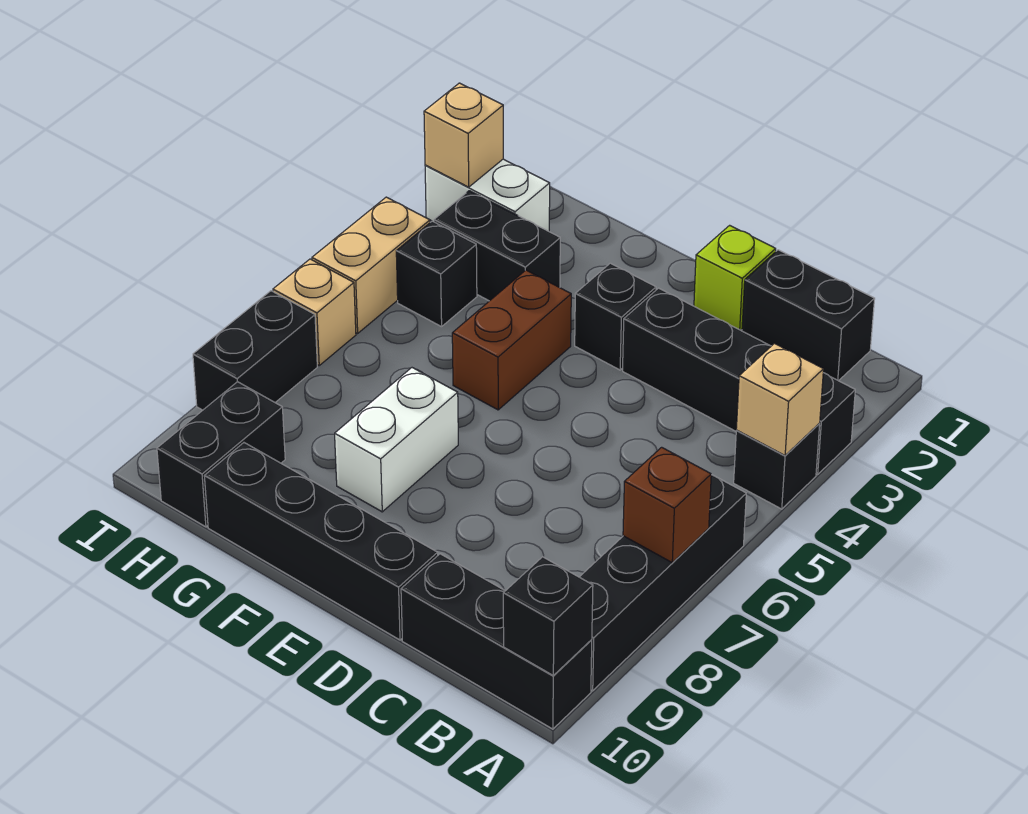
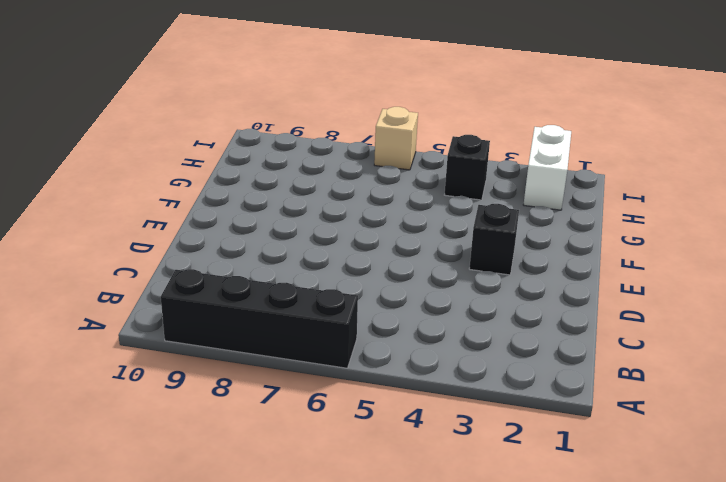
none -> black 1x4 brick [623,288,855,474]
none -> black 1x1 brick [734,424,820,509]
none -> black 1x3 brick [401,554,592,729]

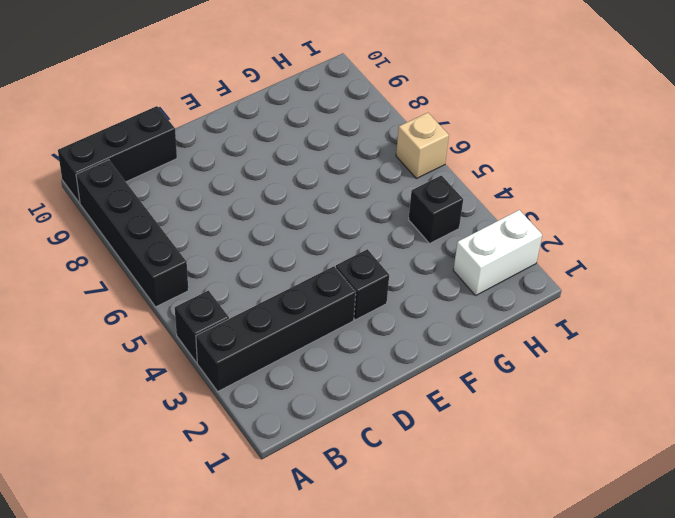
none -> black 1x2 brick [742,250,875,381]
none -> lime 1x1 brick [694,225,776,330]
none -> black 1x4 brick [204,443,438,640]

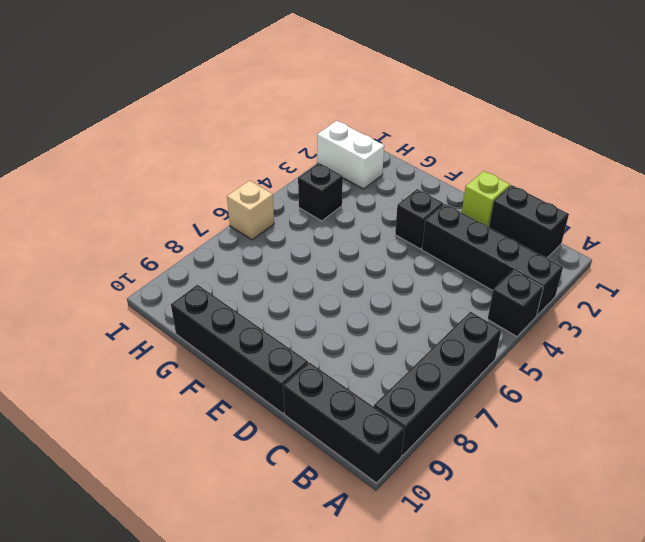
none -> brown 1x2 brick [452,270,571,410]
none -> white 1x2 brick [335,368,458,512]
none -> black 1x2 brick [434,191,560,301]

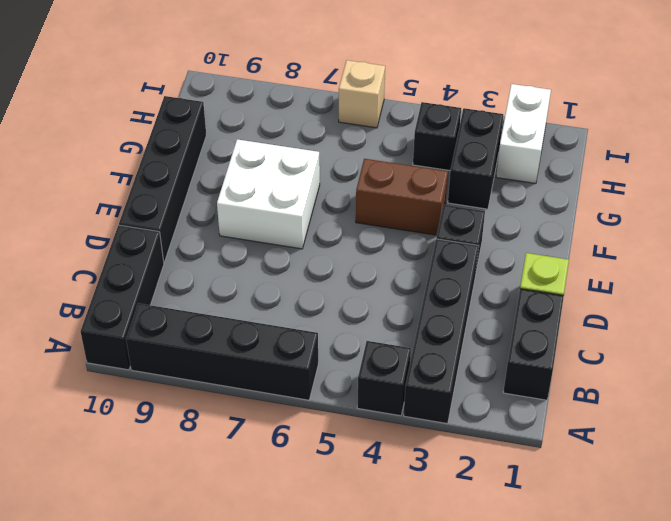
white 2x2 brick [217,139,320,249] -> white 1x2 brick [335,368,458,512]
none -> black 1x2 brick [157,382,285,527]
none -> tan 1x2 brick [312,197,430,333]
none -> black 1x2 brick [193,291,317,410]

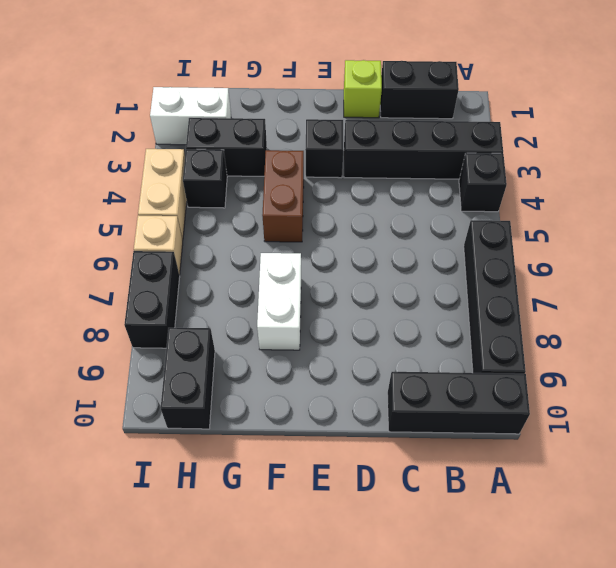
none -> black 1x4 brick [204,443,438,640]
none -> tan 1x1 brick [736,344,824,455]
none -> brown 1x1 brick [623,447,711,562]

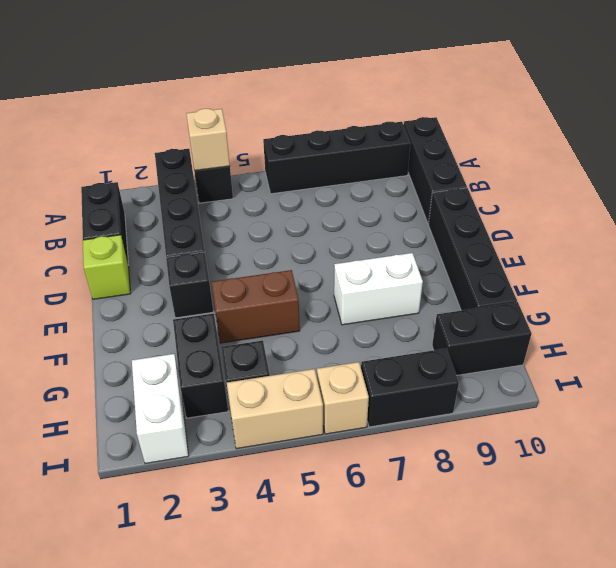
none -> brown 1x1 brick [623,447,711,562]
none -> black 1x1 brick [503,557,593,675]
none -> tan 1x1 brick [424,83,503,187]

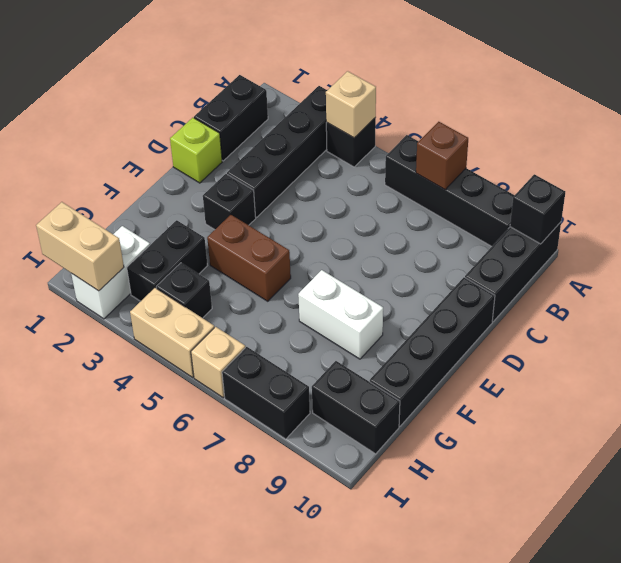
tan 1x2 brick [36,202,124,291] -> tan 1x1 brick [424,83,503,187]

